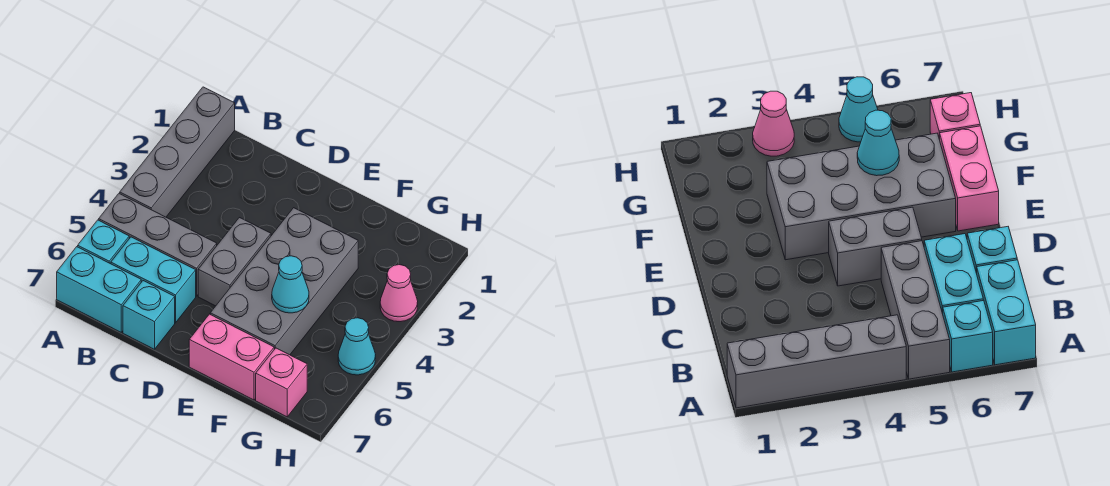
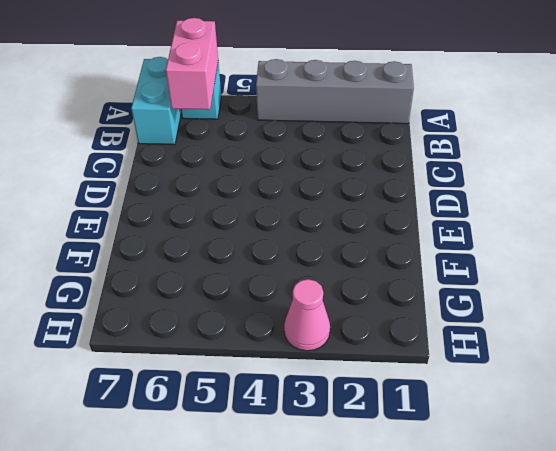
pink 1x2 brick [166,18,218,110] -> pink 1x2 brick moved to [189,314,274,400]
none -> grey 1x3 brick [99,193,217,296]
none -> cyan 1x2 brick [111,237,196,323]
none -> cyan 1x1 brick [123,281,175,349]

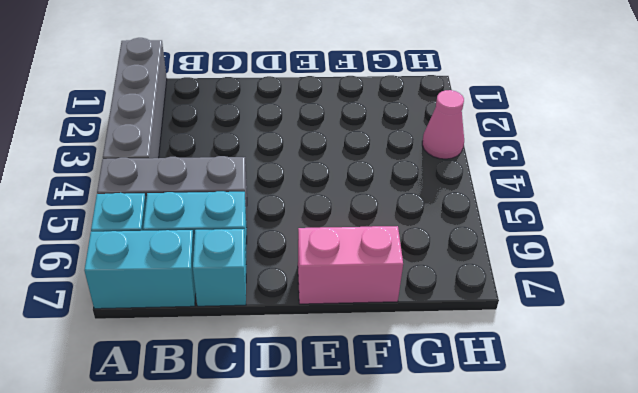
none -> grey 1x2 brick [198,218,271,306]
none -> grey 2x4 brick [210,208,358,355]
none -> pink 1x1 brick [256,348,307,417]

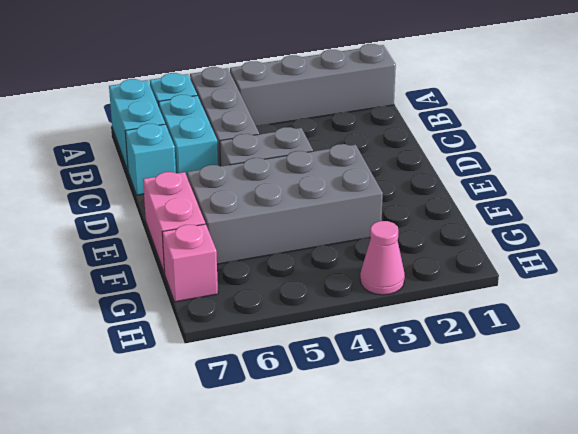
none -> cyan 1x1 cone [338,318,376,375]
none -> cyan 1x1 cone [272,256,309,313]

